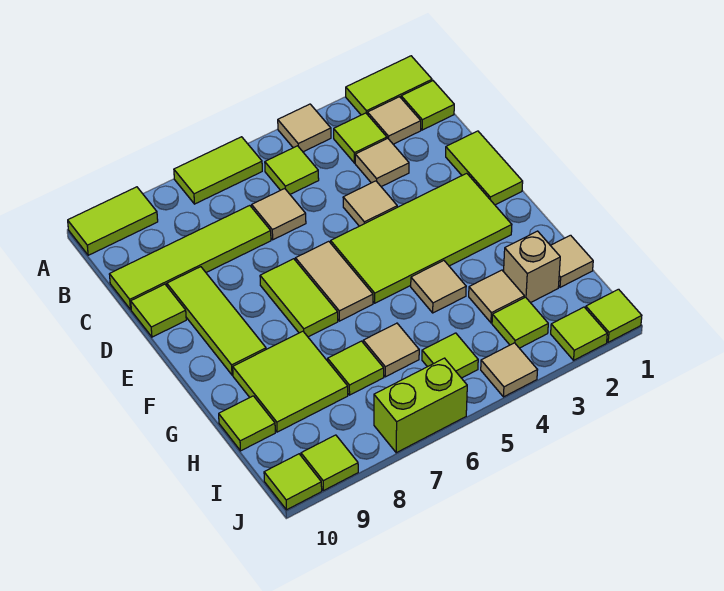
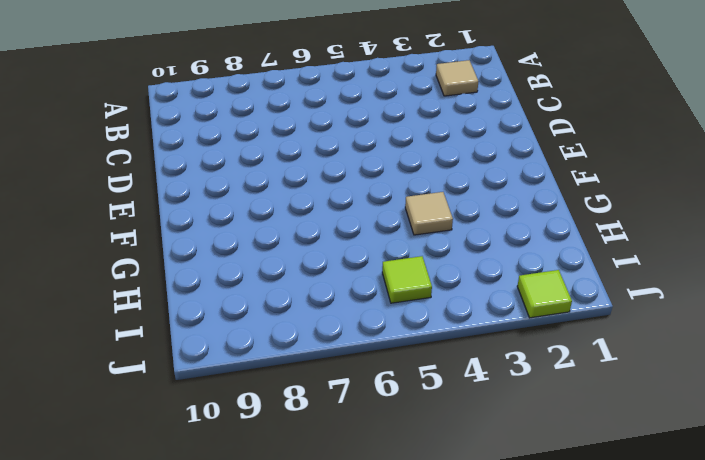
none -> lime 1x2 tile [346,56,432,115]
none -> tan 1x1 tile [278,104,331,152]
none -> lime 1x2 tile [174,137,262,204]
none -> lime 1x2 tile [68,187,158,255]

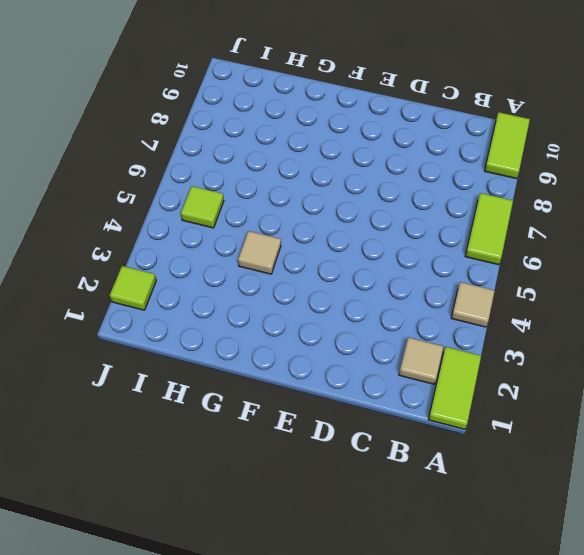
none -> lime 1x1 tile [401,81,454,130]
none -> lime 1x1 tile [334,113,387,163]
none -> lime 1x1 tile [265,146,319,194]
none -> tan 1x1 tile [355,138,409,187]

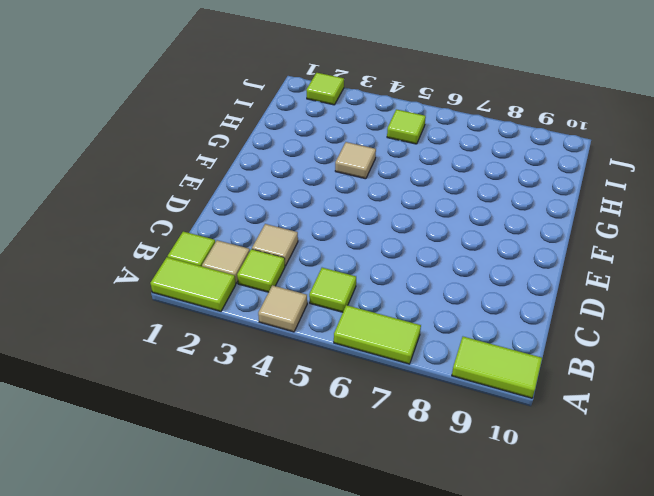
none -> tan 1x1 tile [252,189,306,240]
none -> lime 1x4 tile [109,206,271,310]
none -> lime 1x2 tile [446,131,523,205]
none -> tan 1x1 tile [343,181,397,226]

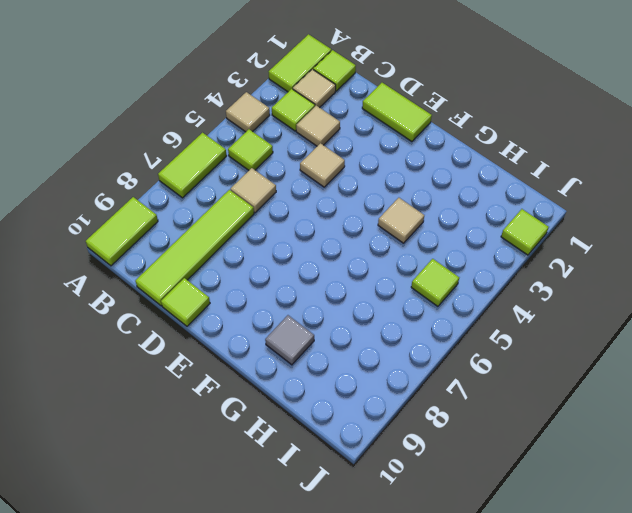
grey 1x1 tile [265,315,314,365] -> lime 2x2 tile [233,331,348,432]
none -> lime 1x3 tile [167,267,266,375]
none -> lime 2x4 tile [331,173,512,303]
none -> tan 1x2 tile [296,241,373,321]
none -> lime 1x2 tile [260,259,338,337]

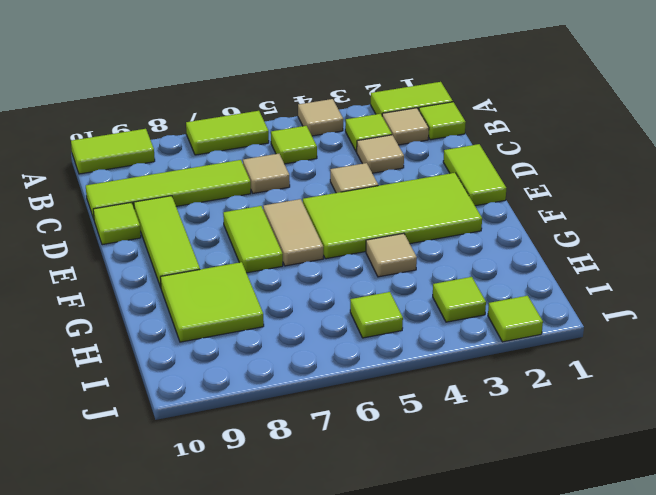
none -> tan 1x1 tile [550,235,593,287]
none -> tan 1x1 brick [504,231,560,303]
none -> tan 1x1 tile [469,270,524,323]
none -> tan 1x1 tile [363,323,419,377]

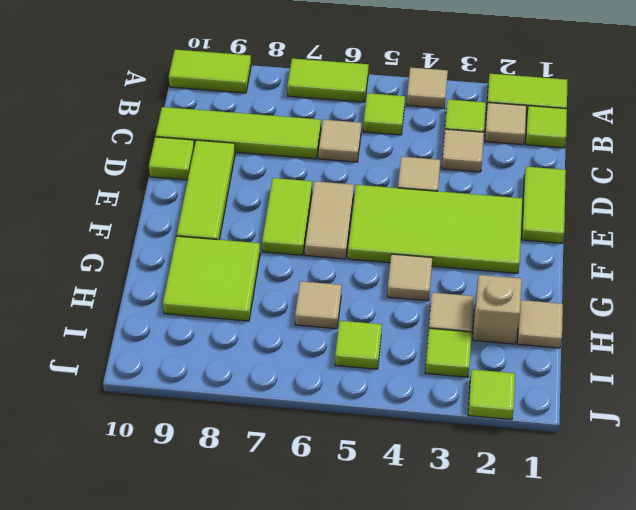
none -> lime 1x1 tile [328,341,384,395]
none -> lime 1x1 tile [219,396,275,451]
none -> lime 1x1 tile [586,289,642,342]
none -> tan 1x1 tile [481,343,537,397]

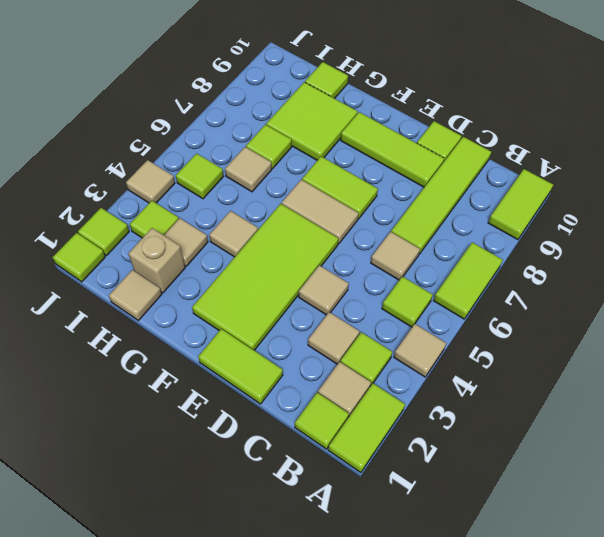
none -> lime 1x2 brick [374,358,467,453]
none -> lime 1x1 tile [301,435,358,491]
none -> lime 1x1 tile [264,454,322,510]

